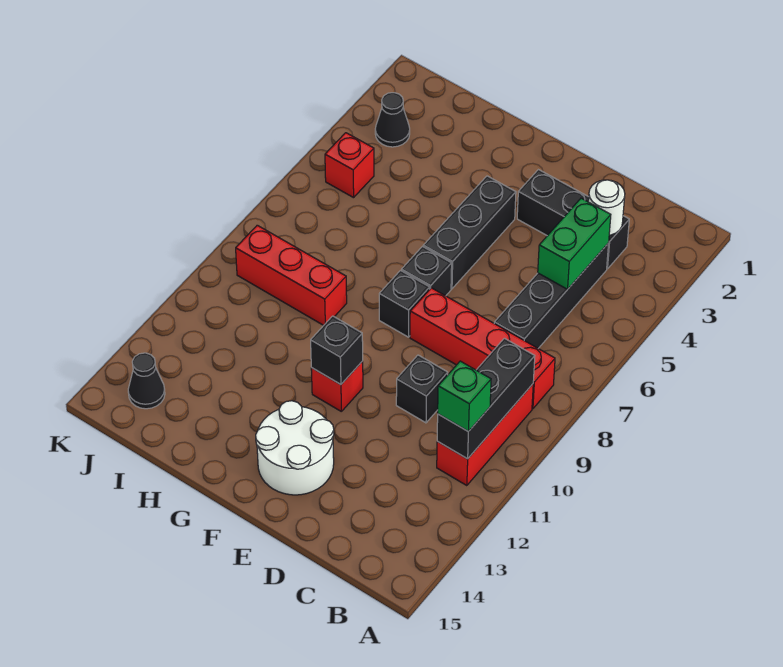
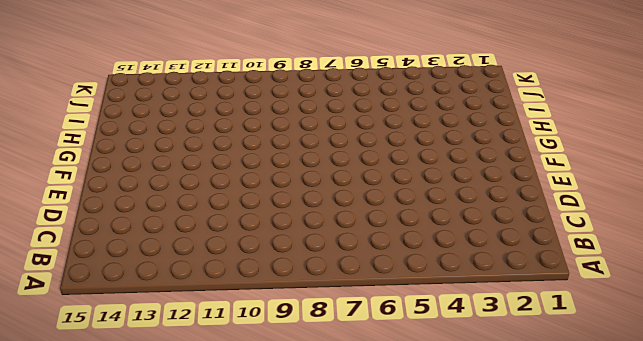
none -> red 1x4 brick [410,288,555,409]
none -> red 1x3 brick [437,384,533,486]
none -> black 1x3 brick [517,170,629,269]

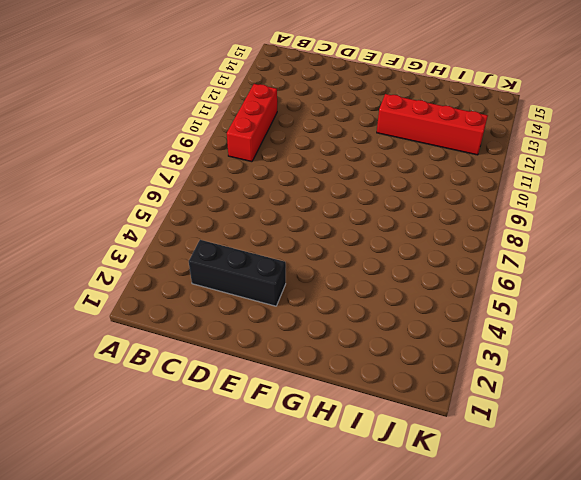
red 1x4 brick [377,94,488,155] -> red 1x4 brick moved to [410,288,555,409]
none -> black 1x4 brick [494,243,609,348]
none -> black 1x1 brick [396,355,448,423]
none -> white 2x2 round brick [256,401,334,495]

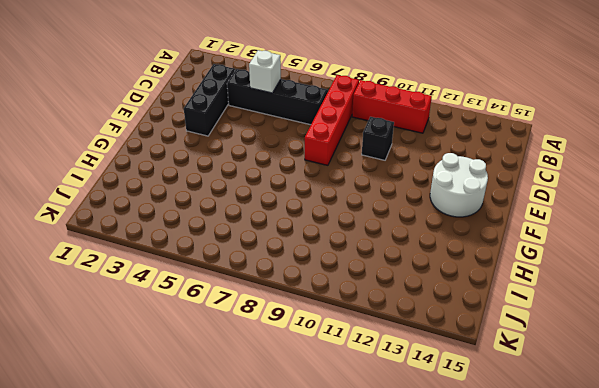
white 1x1 brick [249,50,281,93] -> green 1x2 brick [538,198,611,289]
none -> black 1x3 brick [423,176,516,289]
none -> black 1x1 brick [402,247,452,296]
none -> black 1x1 brick [379,270,430,337]

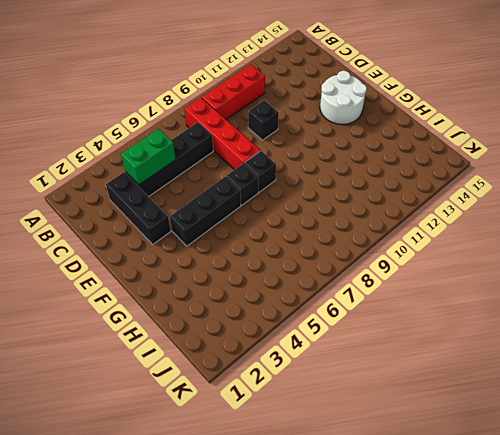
none -> red 1x1 brick [311,361,363,411]
none -> red 1x3 brick [236,225,347,325]
none -> black 1x1 cone [375,93,410,147]

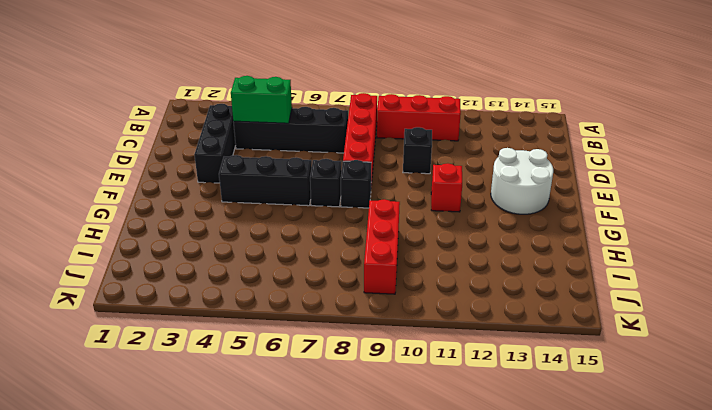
none -> black 1x1 cone [375,93,410,147]
none -> red 1x1 brick [325,133,374,198]
none -> black 1x1 cone [128,353,165,409]

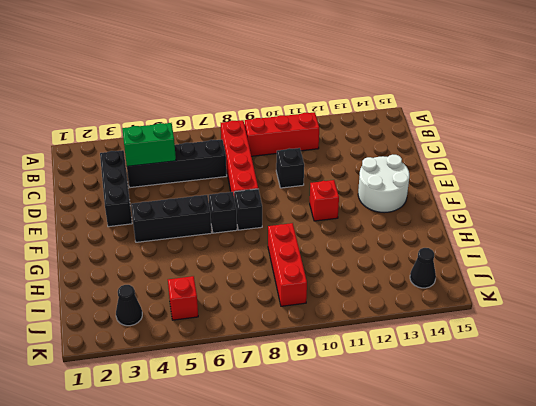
none -> black 1x3 brick [437,338,535,459]
none -> white 1x1 round brick [588,180,625,235]
none -> black 1x1 brick [311,316,363,385]

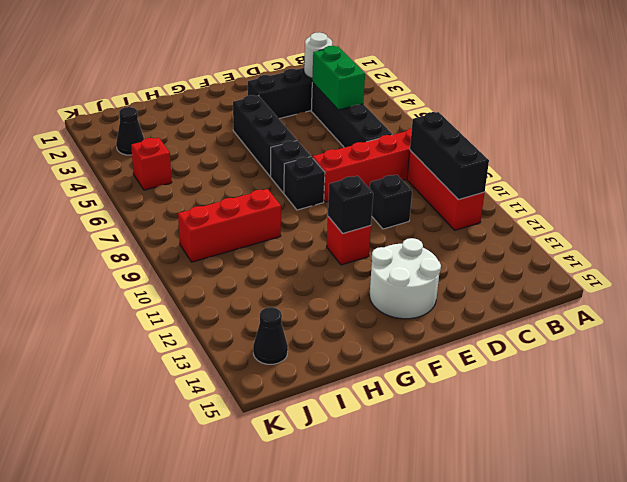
none -> green 1x1 brick [438,361,491,432]

